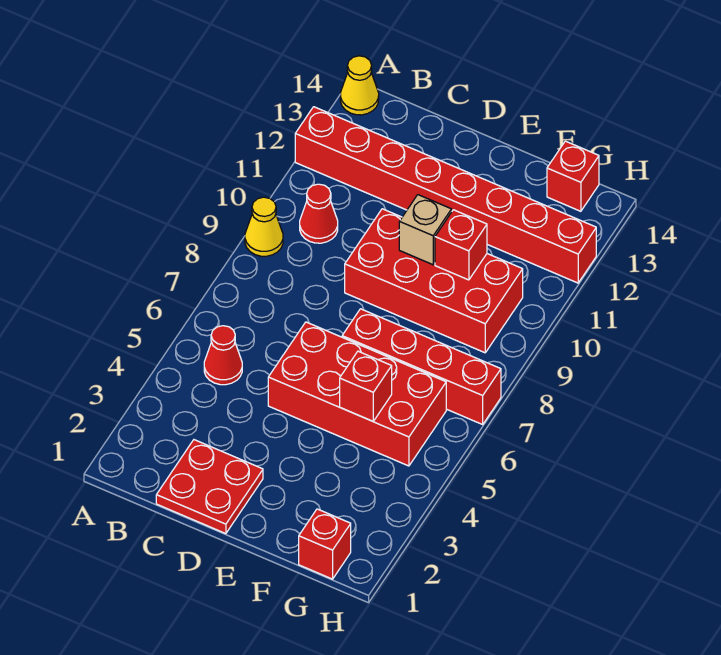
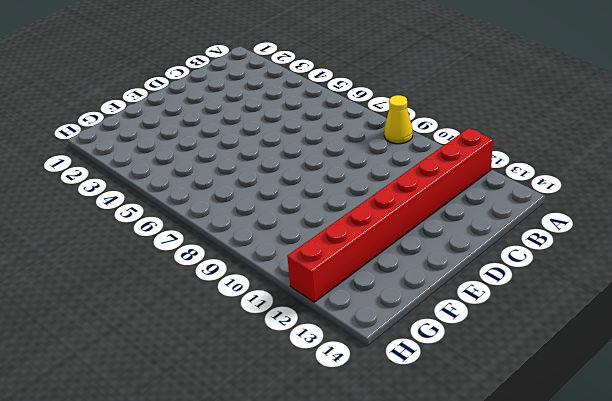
none -> yellow 1x1 cone [340,56,379,115]
none -> red 1x1 cone [204,326,242,385]
none -> red 1x1 cone [300,184,338,243]

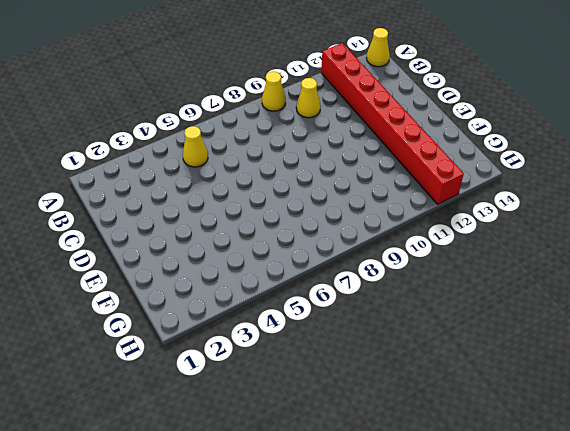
yellow 1x1 cone [183,126,208,167] -> red 1x1 cone [204,326,242,385]
yellow 1x1 cone [296,78,321,118] -> red 1x1 cone [300,184,338,243]
none -> red 2x2 plate [156,440,263,534]
none -> red 2x4 brick [268,322,446,466]
none -> red 2x4 brick [345,209,523,353]

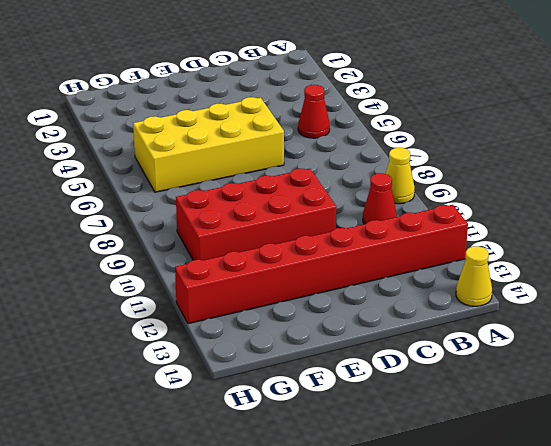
yellow 2x4 brick [133,97,284,192] -> red 2x4 brick [268,322,446,466]
none -> red 2x2 plate [156,440,263,534]
none -> red 1x4 brick [342,309,501,424]
none -> red 1x1 brick [299,509,351,579]

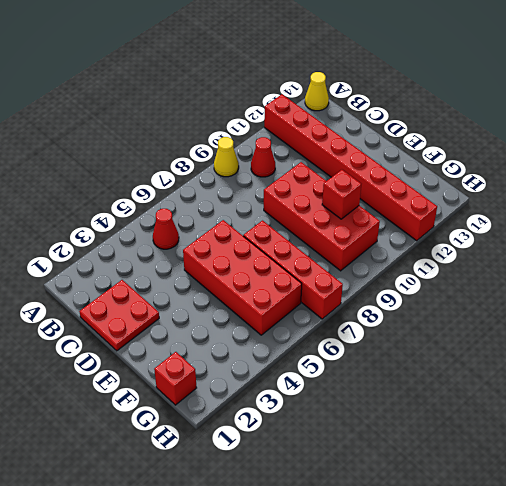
none -> red 1x1 brick [547,141,599,211]
none -> tan 1x1 brick [399,195,452,265]
none -> red 1x1 brick [340,351,392,421]

